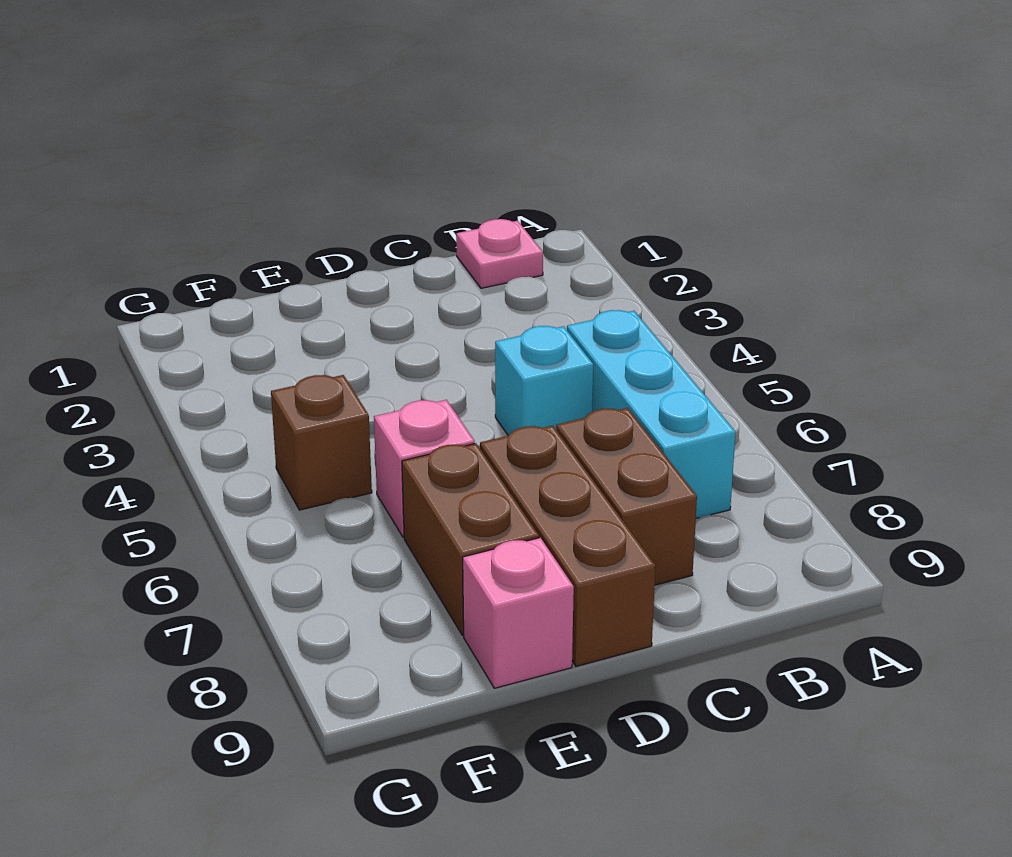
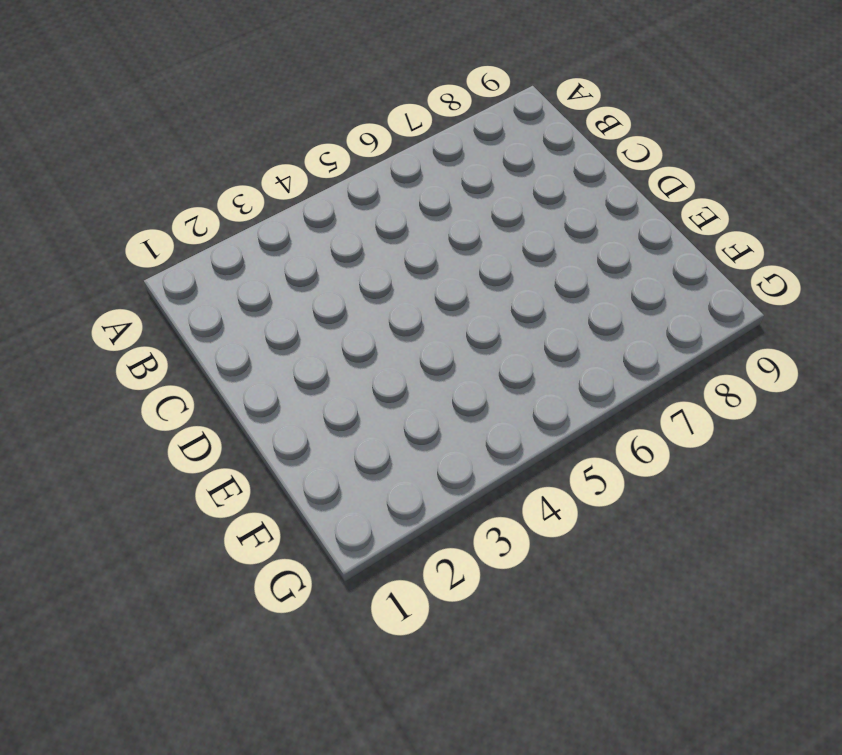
none -> pink 1x1 plate [456,219,543,288]
none -> cyan 1x3 brick [567,310,736,518]

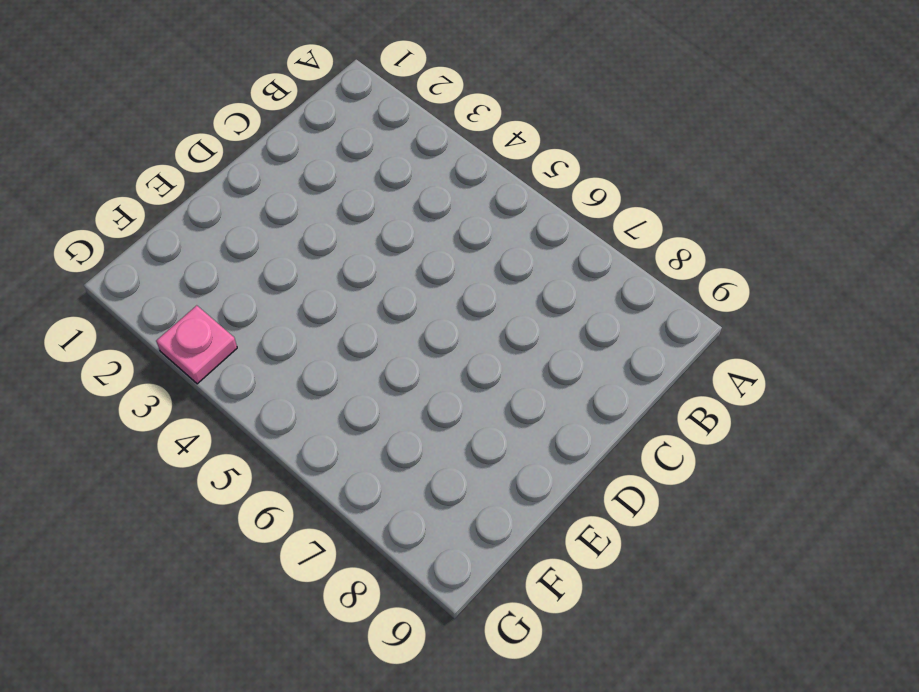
pink 1x1 plate [156,305,237,384] -> pink 1x1 plate moved to [456,219,543,288]
none -> cyan 1x3 brick [567,310,736,518]
none -> cyan 1x1 brick [495,326,593,435]

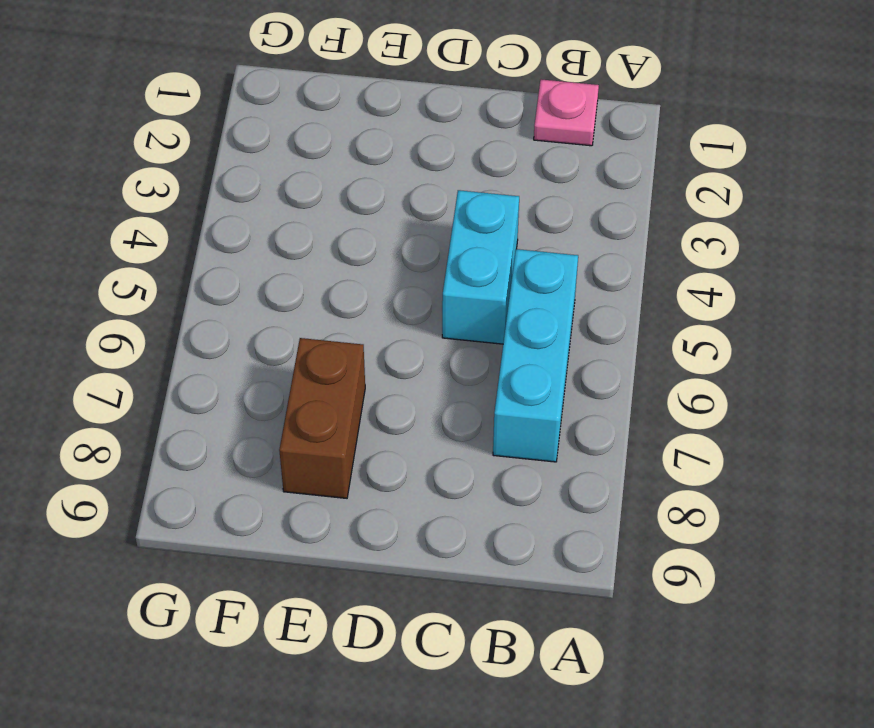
cyan 1x2 brick [442,190,519,344] -> cyan 1x1 brick [495,326,593,435]
none -> brown 1x2 brick [556,408,697,585]
none -> brown 1x3 brick [480,425,655,666]

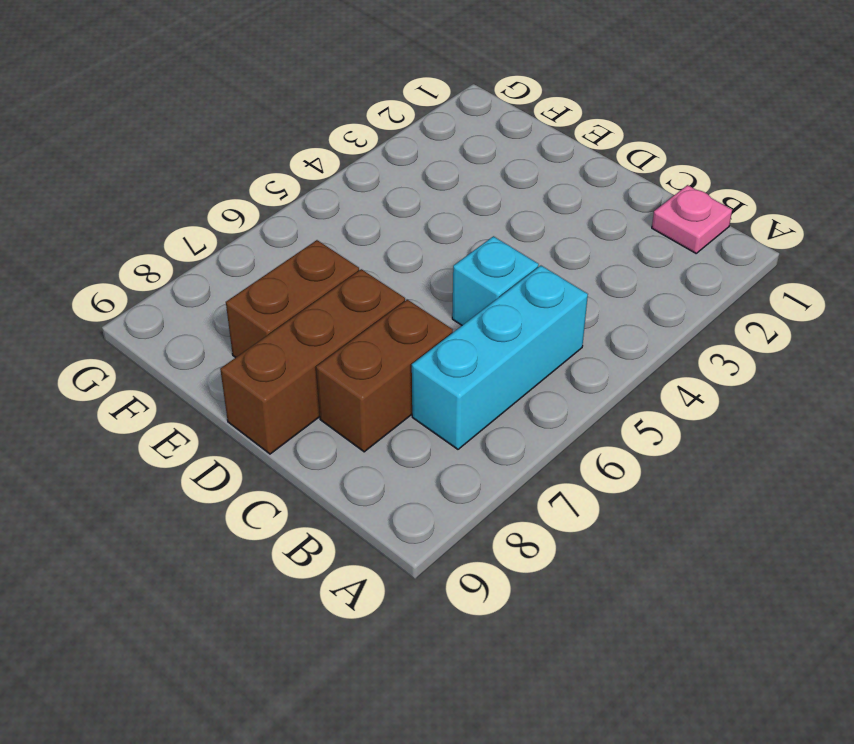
none -> pink 1x1 brick [374,400,475,537]
none -> pink 1x1 brick [463,538,574,688]

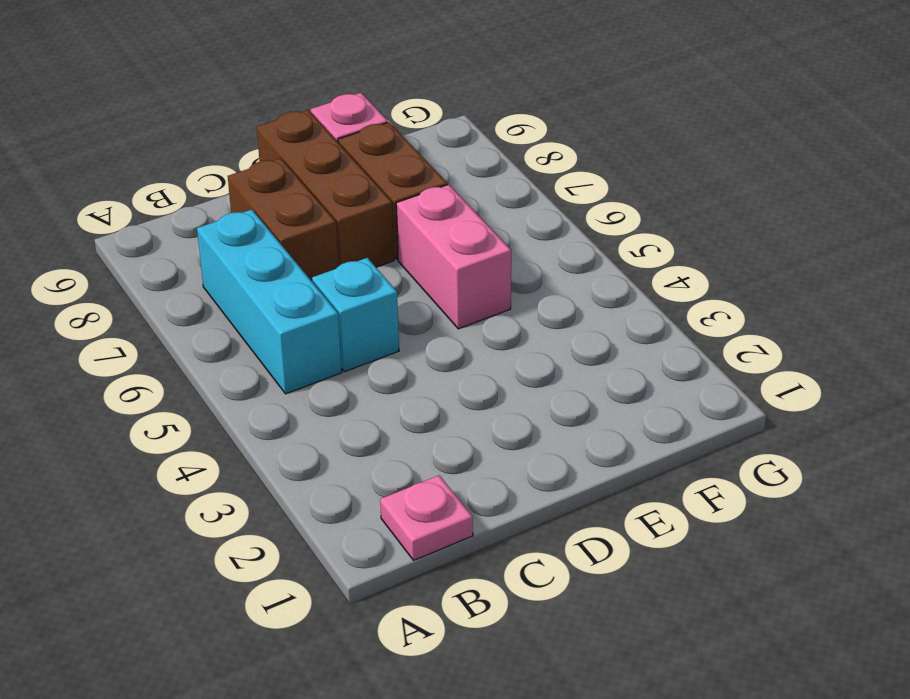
pink 1x2 brick [396,185,511,329] -> pink 1x1 brick [374,400,475,537]
none -> brown 1x1 brick [271,375,372,510]

